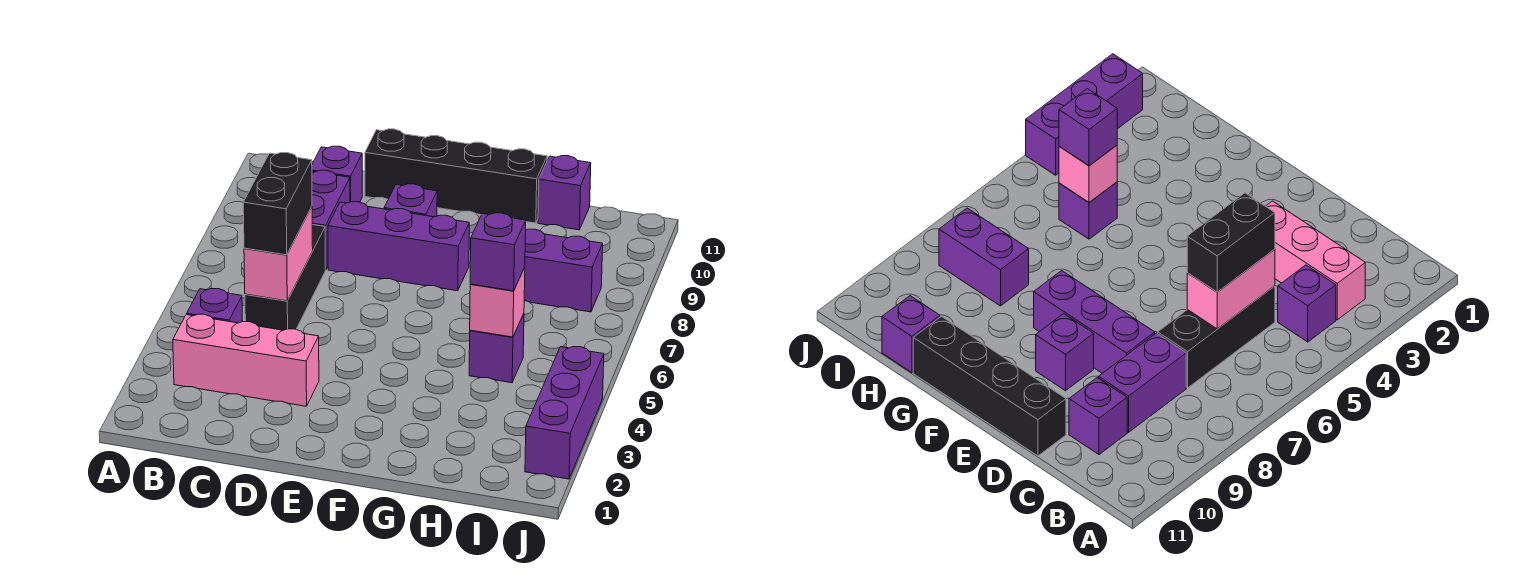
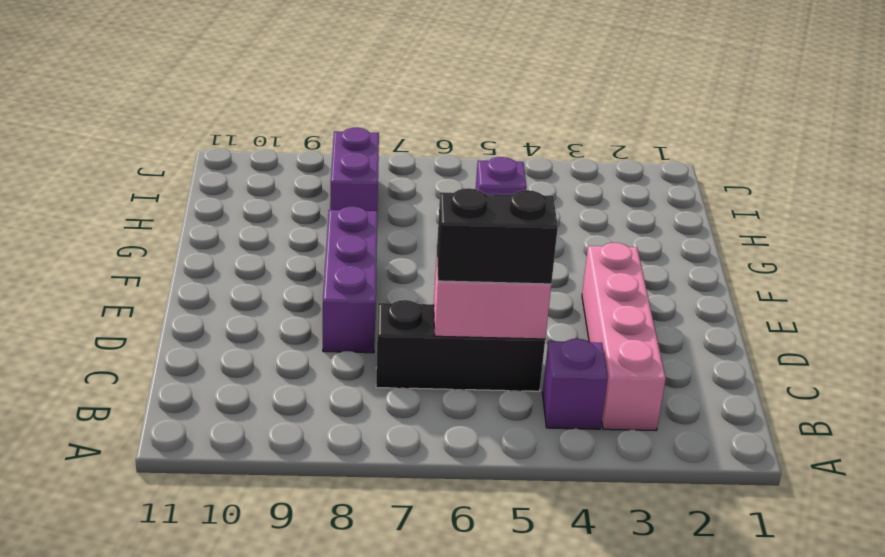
pink 1x4 brick [582,243,666,431] -> pink 1x3 brick [173,314,319,406]
none -> purple 1x2 brick [312,170,350,270]
none -> purple 1x1 brick [312,146,362,202]
none -> black 1x4 brick [365,129,547,223]

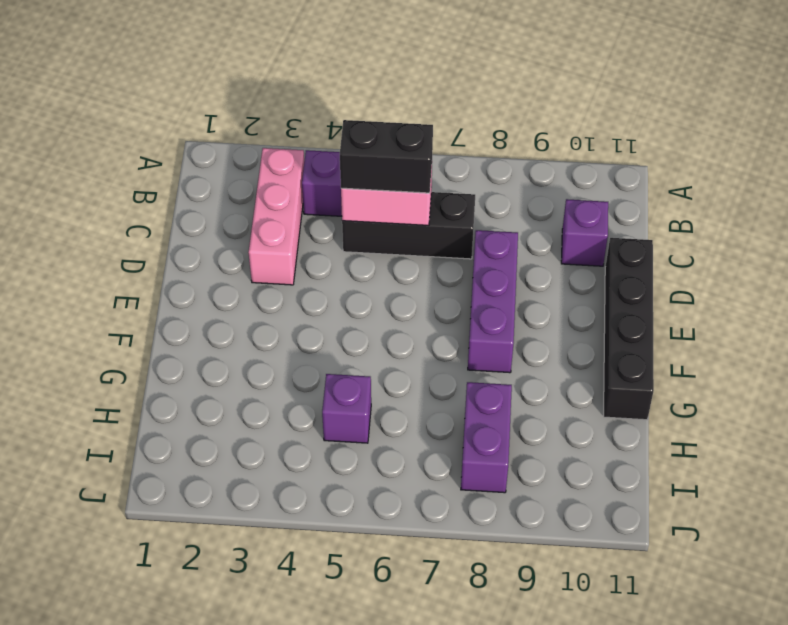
none -> purple 1x2 brick [312,170,350,270]
none -> purple 1x1 brick [384,184,437,217]
none -> purple 1x1 brick [538,156,591,230]

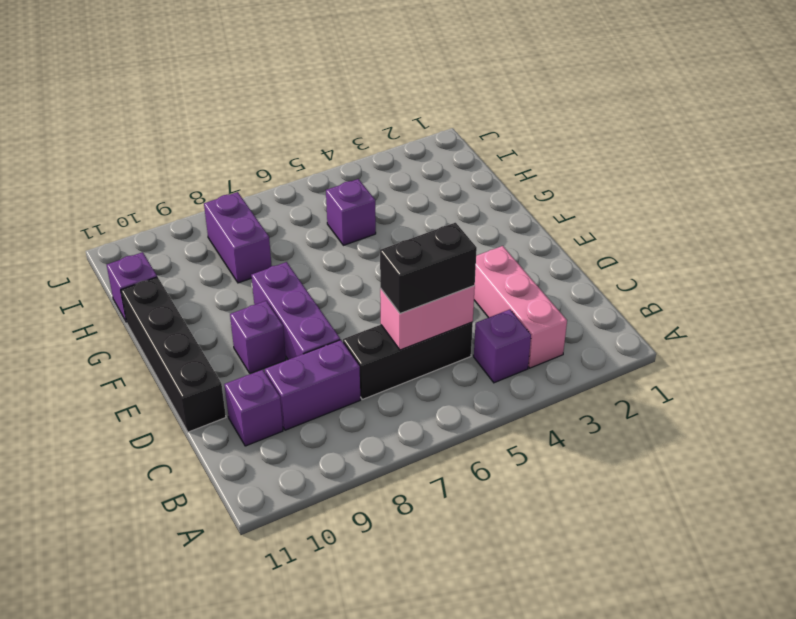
none -> purple 1x3 brick [525,347,604,479]
none -> pink 1x1 brick [470,267,525,337]
none -> purple 1x1 brick [470,213,526,291]

